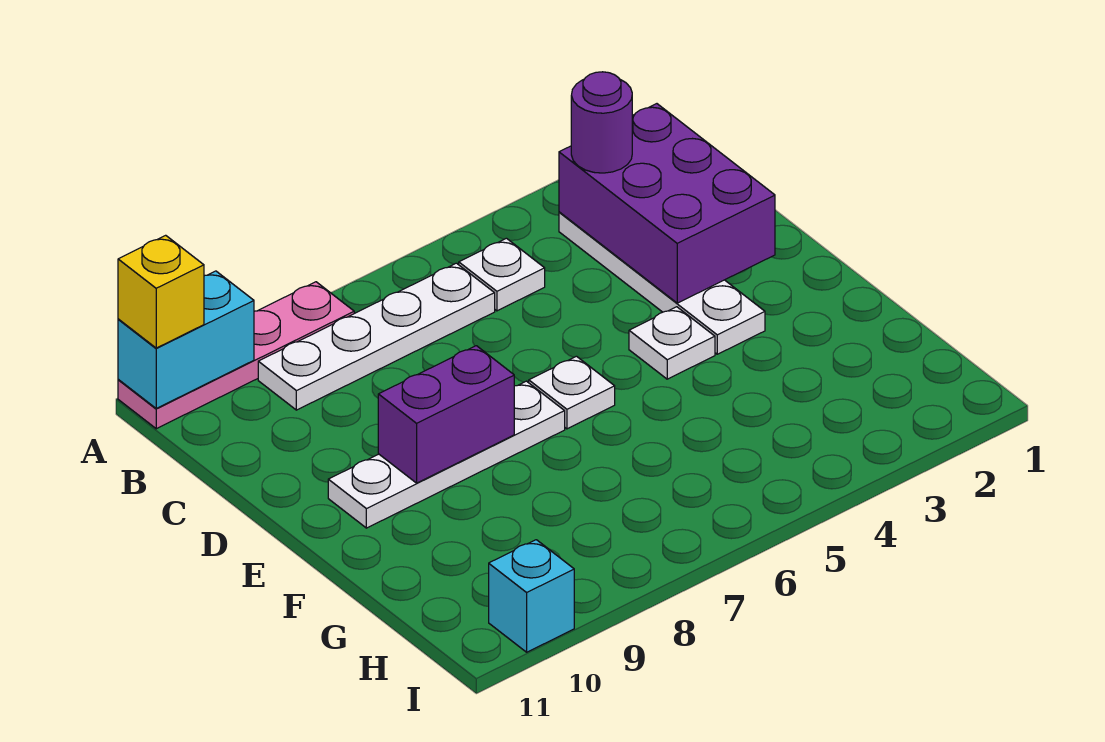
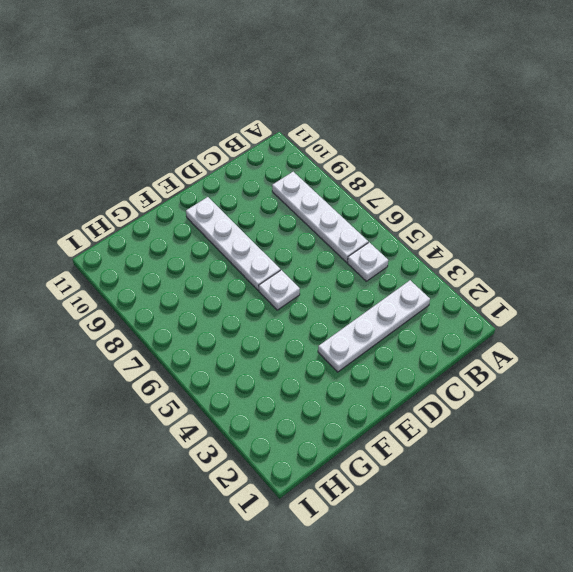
none -> pink 1x4 plate [118,282,354,429]
none -> white 1x1 plate [629,307,715,379]
none -> cyan 1x1 brick [489,540,574,652]

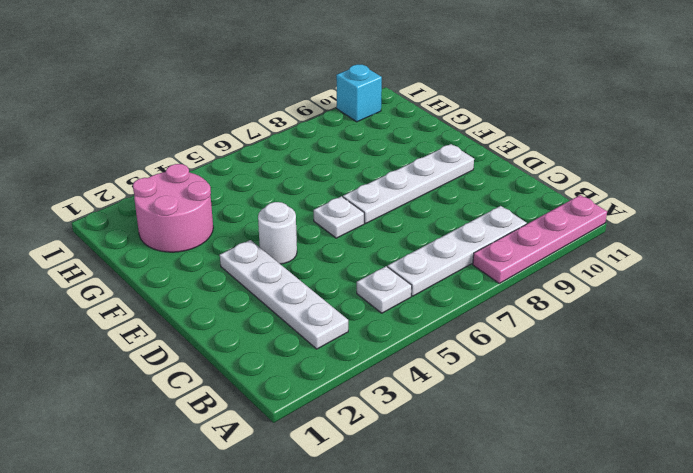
white 1x1 round brick [258,202,297,264] -> white 1x1 plate [629,307,715,379]
pink 2x2 round brick [133,164,213,252] -> none
none -> cyan 1x2 brick [118,271,254,408]
none -> purple 2x3 brick [559,104,775,303]
none -> purple 1x2 brick [378,346,514,483]

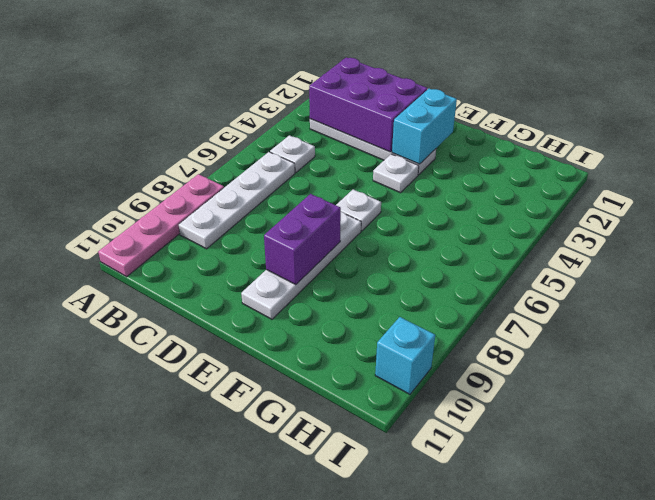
cyan 1x2 brick [392,89,457,164] -> cyan 1x2 brick moved to [118,271,254,408]
none -> yellow 1x1 brick [118,235,204,348]
none -> purple 1x1 round brick [571,72,632,173]

